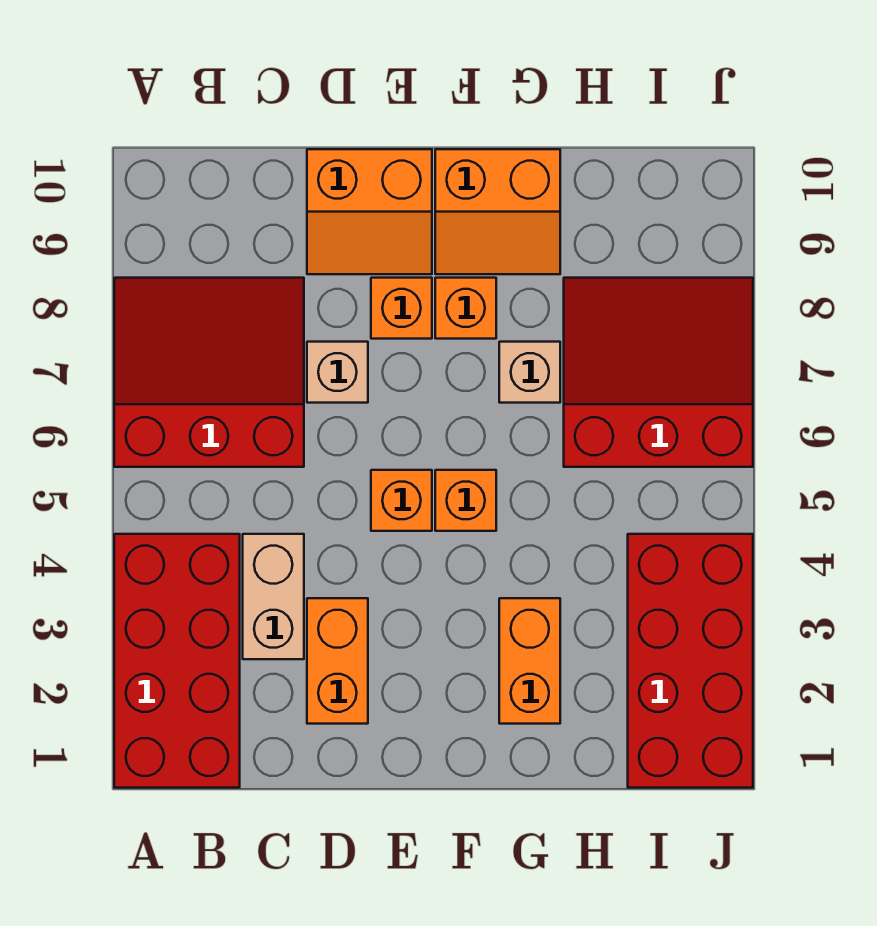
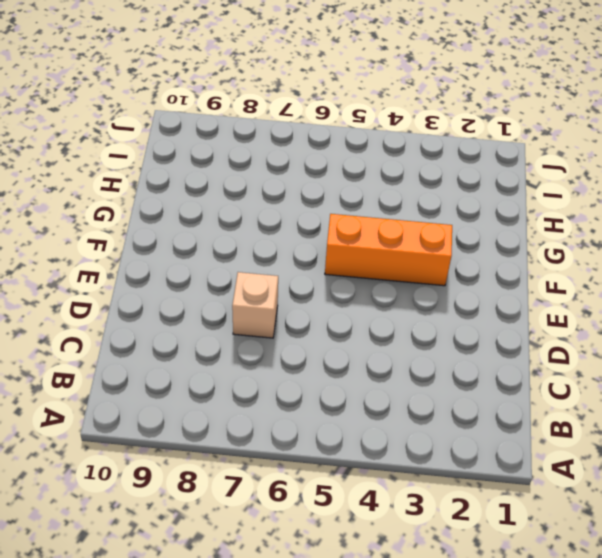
orange 1x3 brick [325,214,452,286] -> orange 1x1 brick [435,470,496,531]
none -> red 2x4 brick [114,534,240,788]
none -> red 3x3 slope [114,278,304,467]
none -> tan 1x2 brick [243,534,304,659]

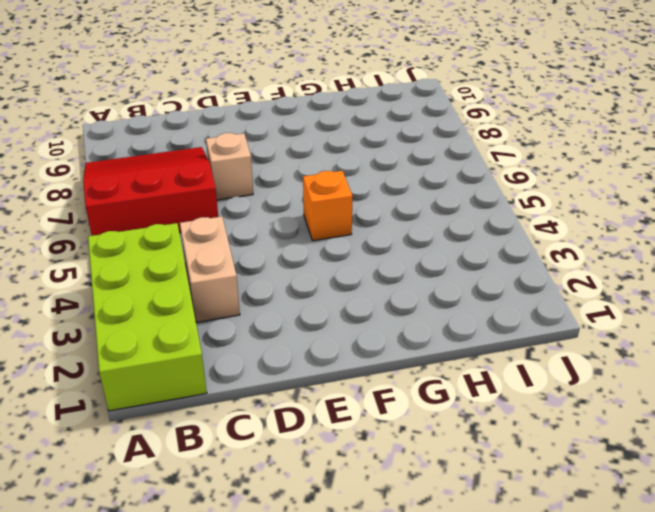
lime 2x4 brick [88,223,207,411] -> red 2x4 brick [114,534,240,788]
none -> orange 1x2 brick [307,598,368,724]
none -> orange 2x2 slope [307,149,432,274]
none -> orange 1x1 brick [371,470,432,531]

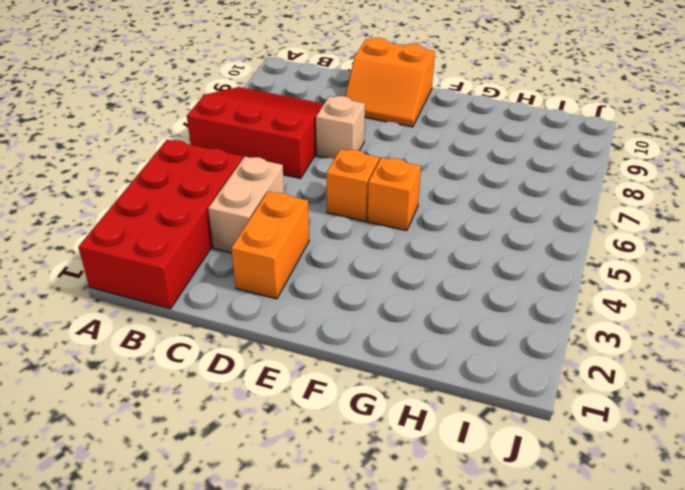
none -> orange 1x1 brick [371,278,432,339]
none -> orange 1x1 brick [435,278,496,339]
none -> orange 2x2 slope [435,149,560,274]

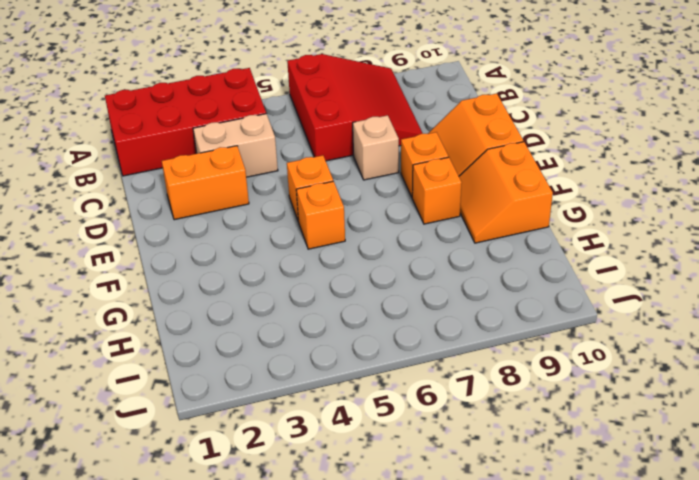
none -> orange 1x2 brick [499,598,560,724]
none -> tan 1x1 brick [499,342,560,403]
none -> red 3x3 slope [564,278,753,467]

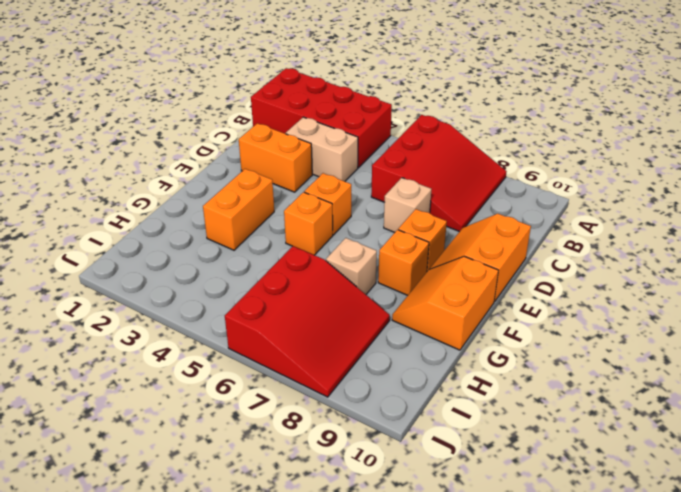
orange 1x2 brick [203,169,274,250] -> orange 1x2 brick turned to [499,598,560,724]
none -> red 2x4 brick [628,534,753,788]

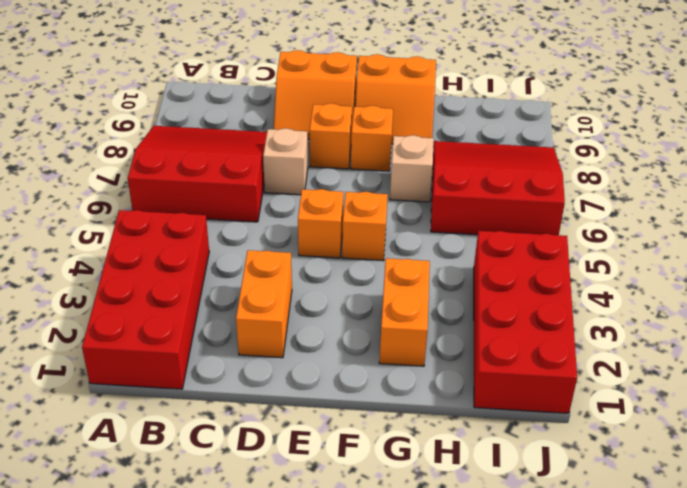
none -> tan 1x2 brick [243,534,304,659]

